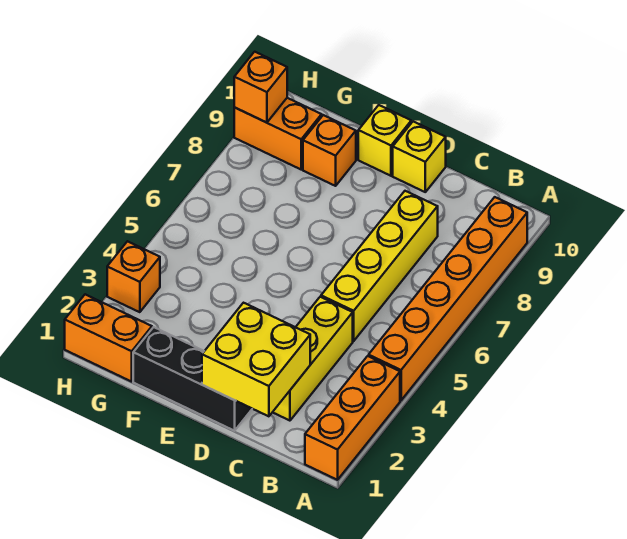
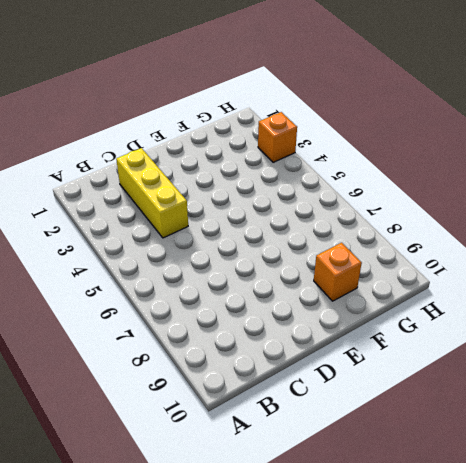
none -> orange 1x3 brick [305,356,400,480]
none -> orange 1x6 brick [369,197,527,400]
none -> yellow 1x4 brick [321,191,438,341]

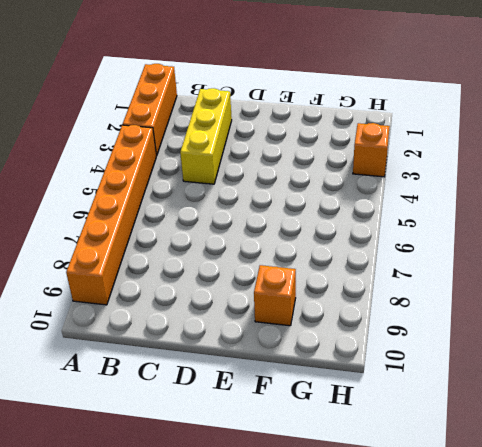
none -> yellow 1x4 brick [321,191,438,341]
none -> black 1x3 brick [133,327,252,431]
none -> yellow 1x1 brick [393,121,446,192]

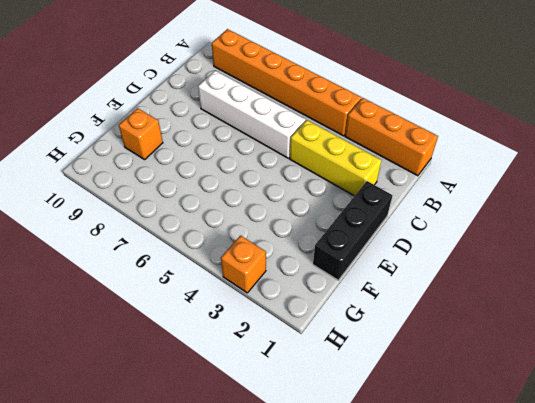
white 1x4 brick [198,71,305,158] -> yellow 1x4 brick [321,191,438,341]
none -> yellow 1x1 brick [393,121,446,192]
none -> yellow 1x1 brick [358,105,411,176]
none -> orange 1x2 brick [65,294,152,382]

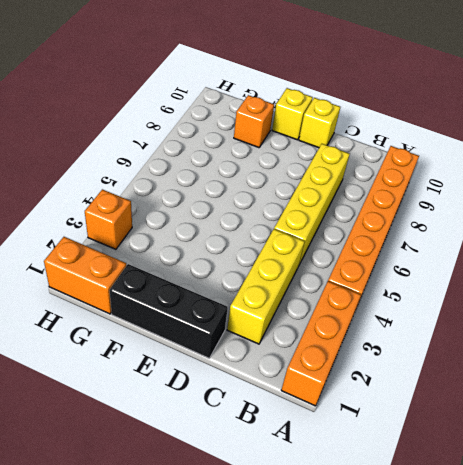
none -> orange 1x2 brick [234,98,322,169]
none -> yellow 2x2 brick [202,303,310,416]
none -> orange 1x1 brick [234,52,287,123]

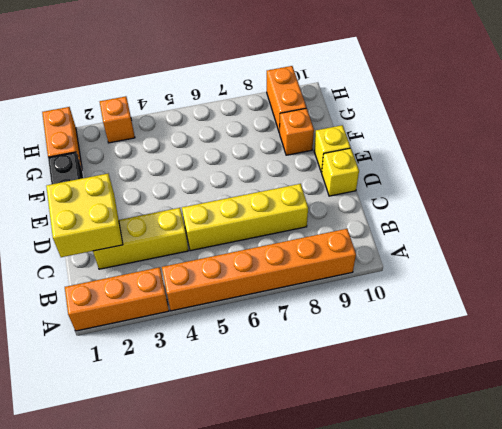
none -> orange 1x1 brick [234,52,287,123]

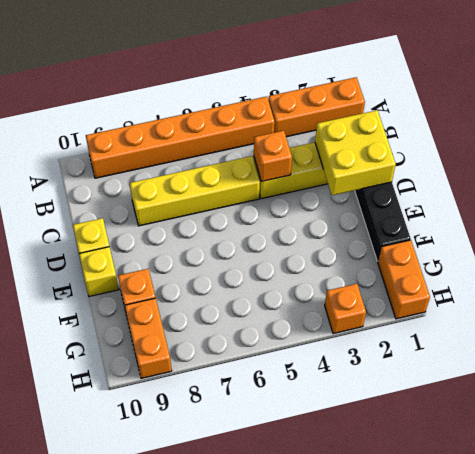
orange 1x1 brick [254,131,292,181] -> orange 1x1 brick moved to [234,52,287,123]

